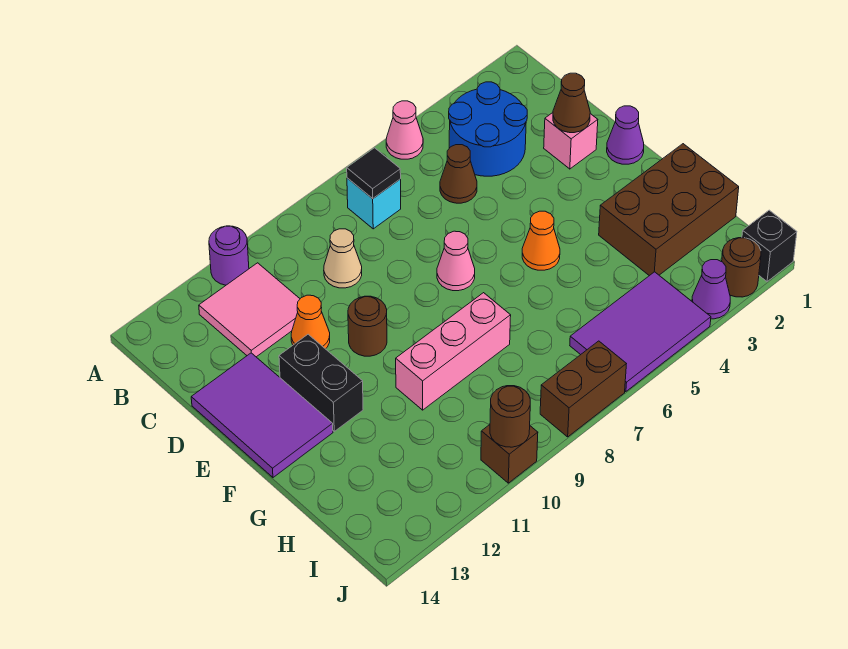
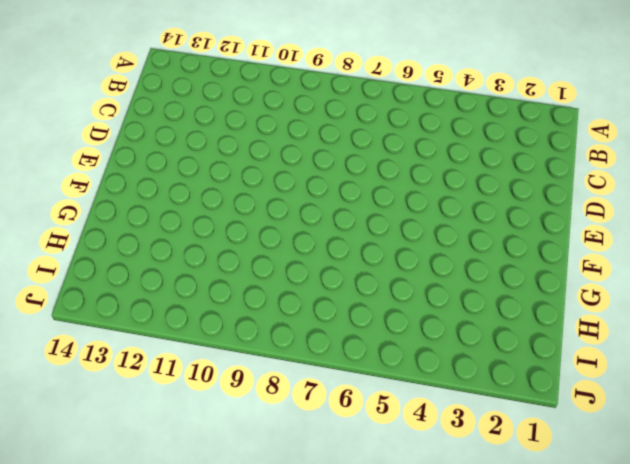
none -> pink 1x1 cone [386,101,423,159]
none -> purple 1x1 round brick [209,226,249,285]
none -> blue 2x2 round brick [449,82,527,176]

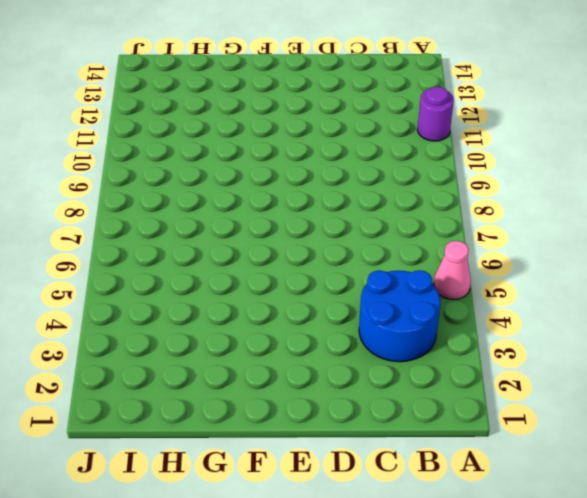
none -> cyan 1x1 brick [347,178,401,229]
none -> pink 2x2 tile [199,263,300,357]
none -> brown 1x1 cone [440,145,477,203]

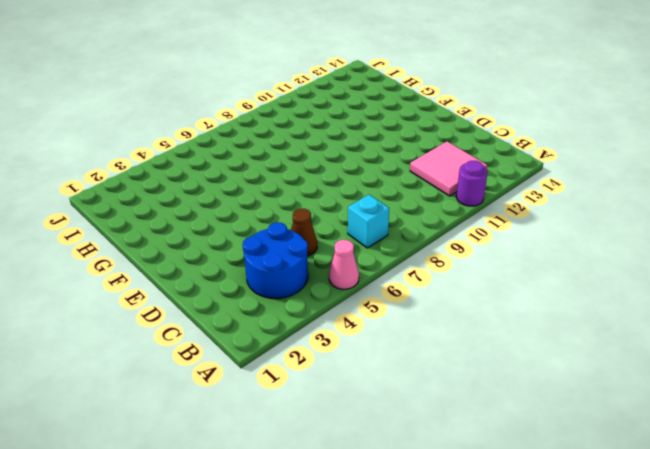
none -> tan 1x1 cone [324,229,362,288]
none -> pink 1x1 brick [544,113,598,169]
none -> orange 1x1 cone [291,295,330,349]

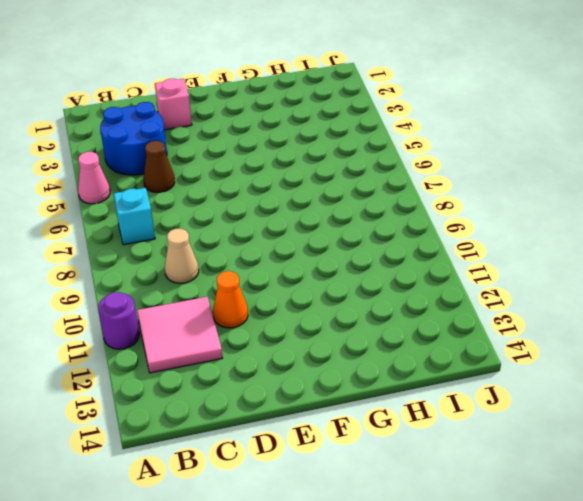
none -> purple 2x3 tile [191,353,333,477]
none -> purple 1x1 cone [607,106,644,164]
none -> pink 1x1 cone [437,231,475,291]

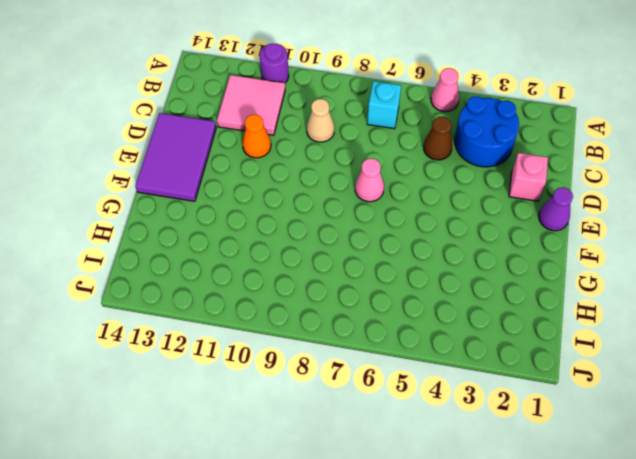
none -> brown 1x1 round brick [348,296,387,356]
none -> black 1x2 brick [279,334,363,431]
none -> orange 1x1 cone [522,211,560,270]

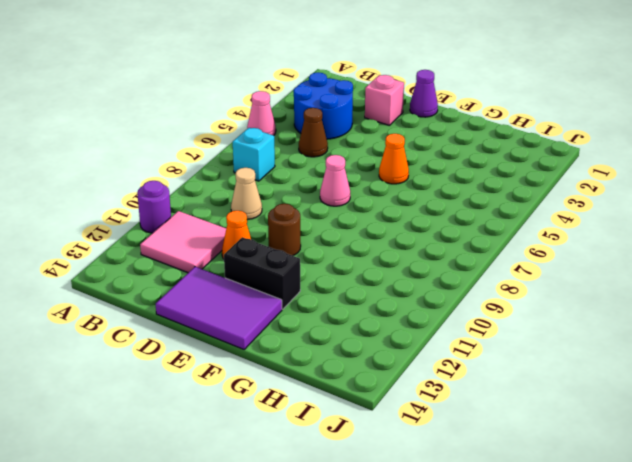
none -> brown 2x3 brick [599,144,739,276]
none -> pink 1x3 brick [396,293,511,410]
none -> purple 2x3 tile [570,272,711,392]

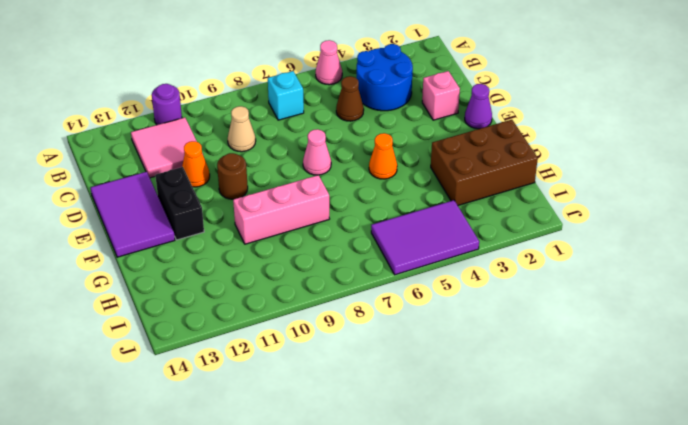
none -> black 1x1 brick [742,210,797,282]
none -> brown 1x1 round brick [722,238,761,297]
none -> purple 1x1 cone [692,260,730,319]

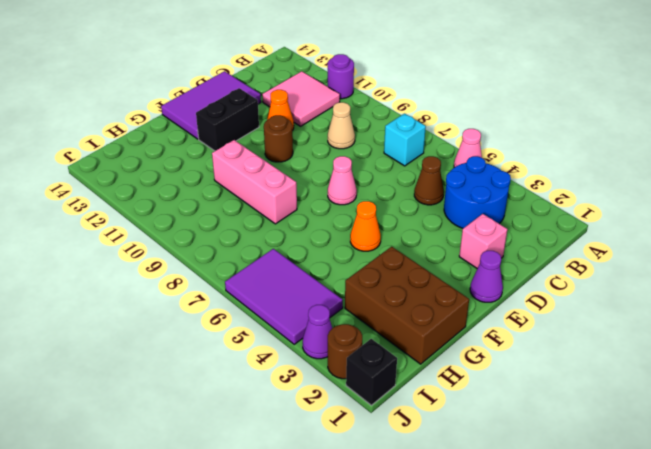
none -> brown 1x2 brick [540,341,626,437]
none -> brown 1x1 brick [481,425,538,483]
none -> black 1x1 tile [347,148,401,199]

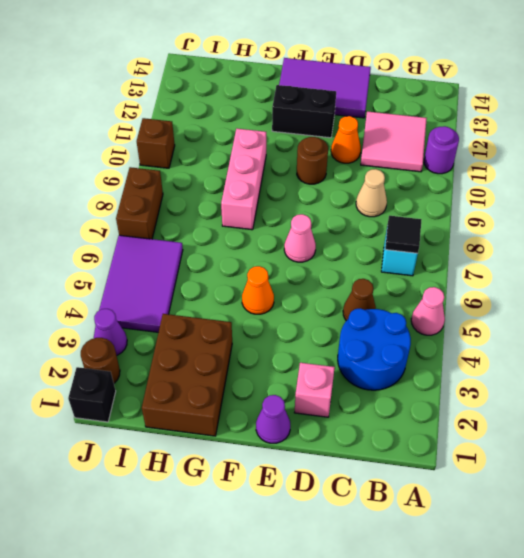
none -> brown 1x1 cone [553,73,590,133]
none -> brown 1x1 round brick [490,386,530,447]

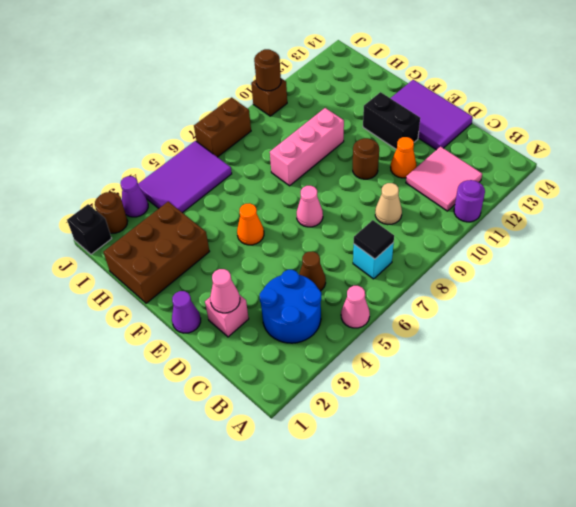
pink 1x1 cone [210,269,240,313] -> brown 1x1 cone [553,73,590,133]

